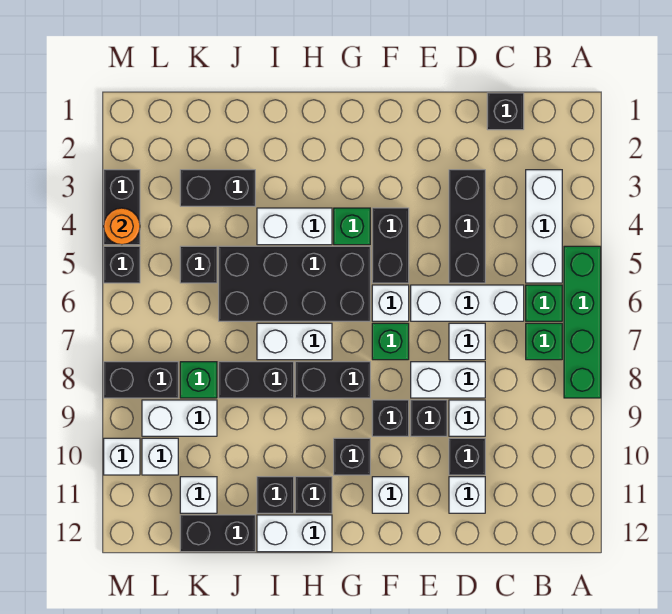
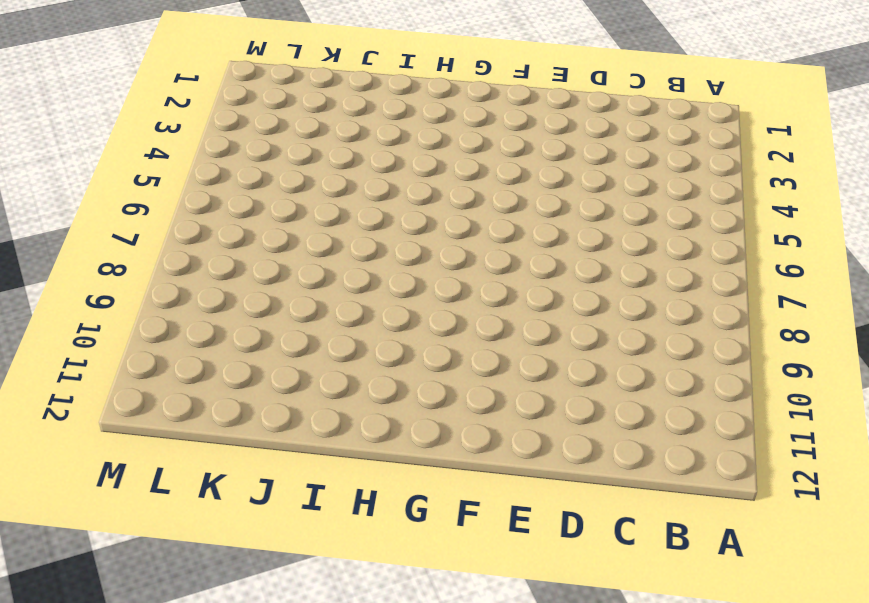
none -> green 1x4 brick [564,246,601,398]
none -> white 1x3 brick [526,170,562,283]
none -> green 1x1 brick [526,285,562,321]
none -> green 1x1 brick [526,323,562,360]

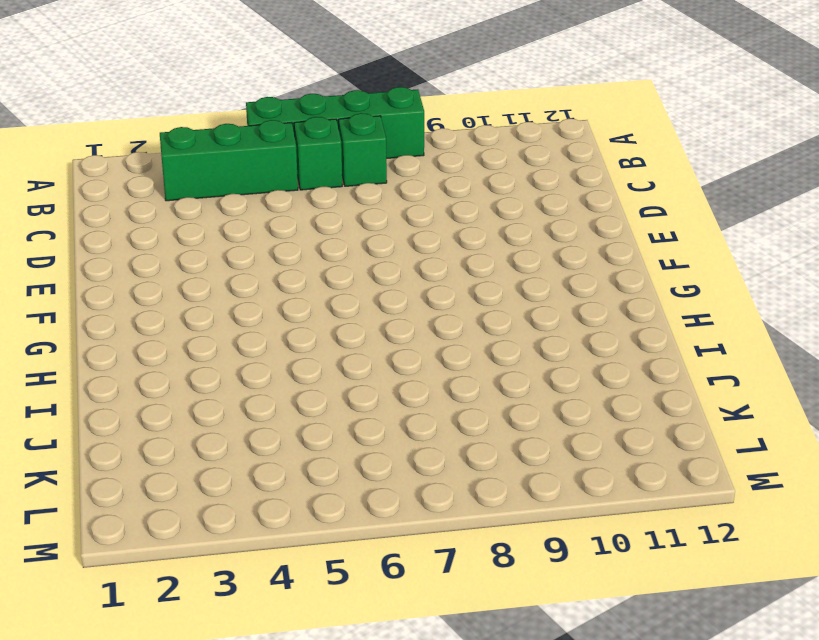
green 1x3 brick [160,120,298,201] -> white 1x3 brick [526,170,562,283]
none -> black 1x1 brick [487,93,524,130]
none -> white 1x3 brick [411,285,524,321]
none -> black 1x3 brick [449,170,485,283]
none -> white 1x1 brick [449,323,485,360]

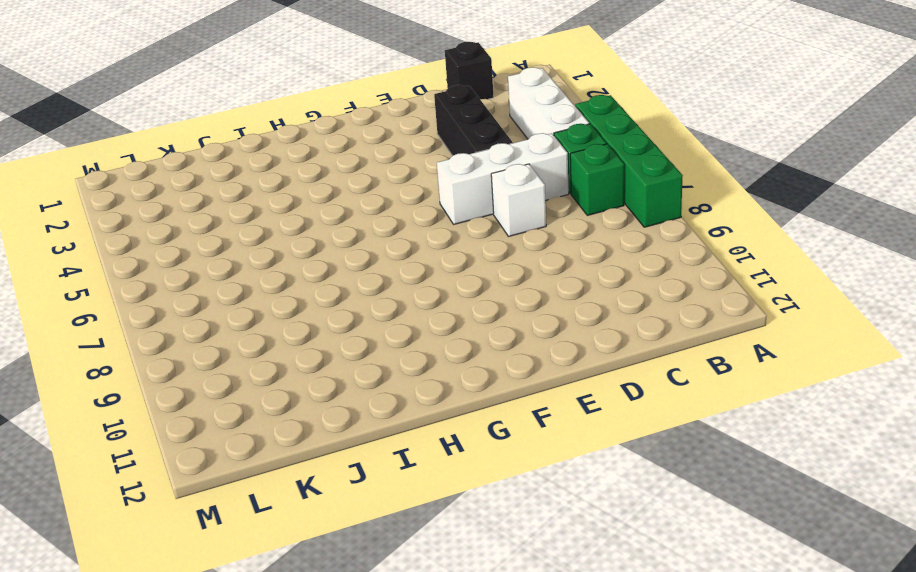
none -> white 1x2 brick [411,362,485,398]
none -> white 1x1 brick [449,400,485,436]
none -> black 1x1 brick [449,438,485,475]
none -> white 1x1 brick [449,477,485,513]

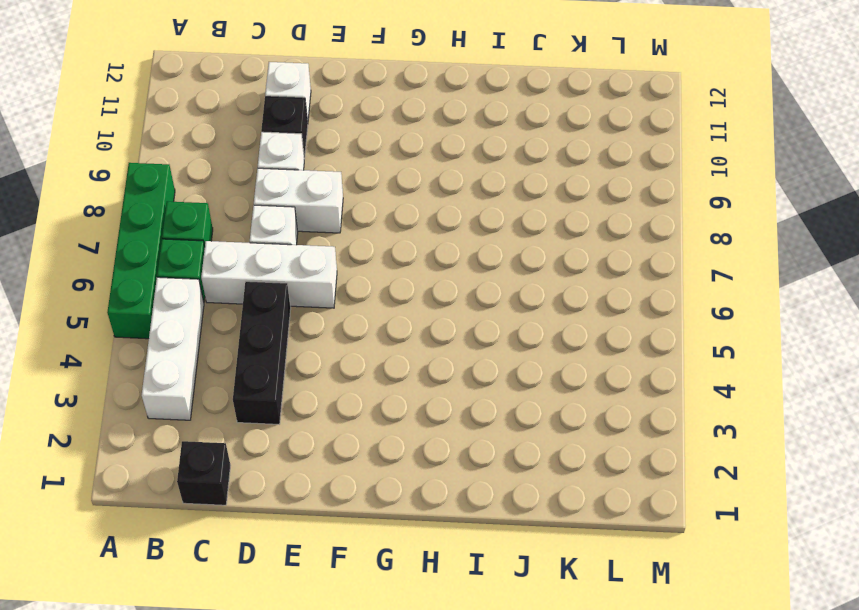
none -> black 1x1 brick [411,400,447,436]
none -> black 1x2 brick [372,208,409,283]
none -> white 1x1 brick [372,285,409,321]
none -> green 1x1 brick [372,323,409,360]

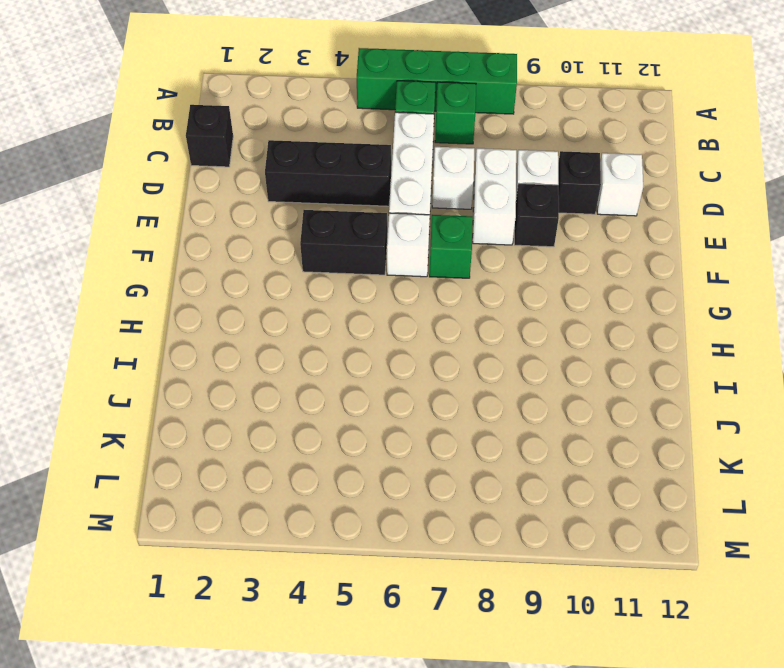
none -> white 1x3 brick [526,170,562,283]
none -> black 1x1 brick [372,400,409,436]
none -> white 1x1 brick [372,477,409,513]
none -> green 1x1 brick [334,208,370,245]

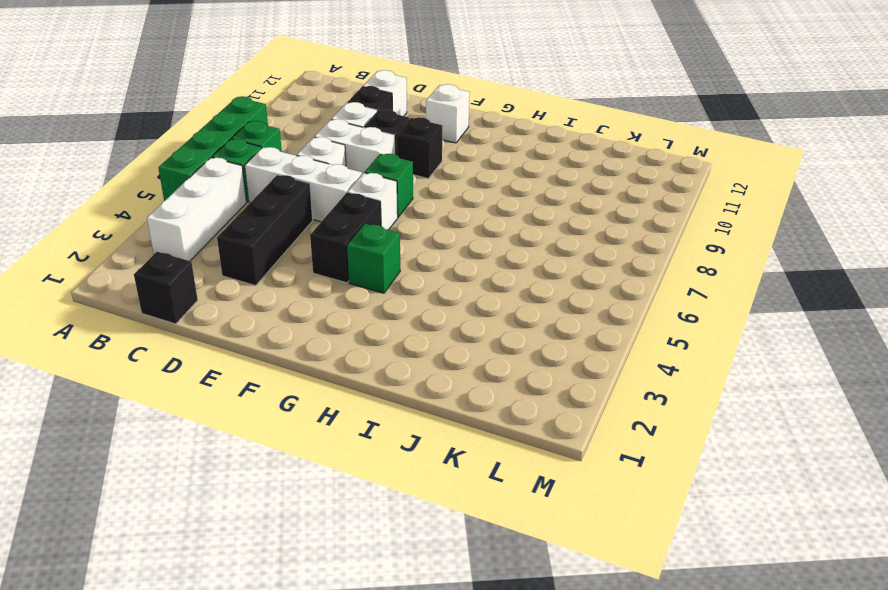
none -> black 2x4 brick [219,246,370,321]
none -> black 1x2 brick [295,362,370,398]
none -> black 1x1 brick [334,438,370,475]
none -> white 1x2 brick [257,208,332,245]

